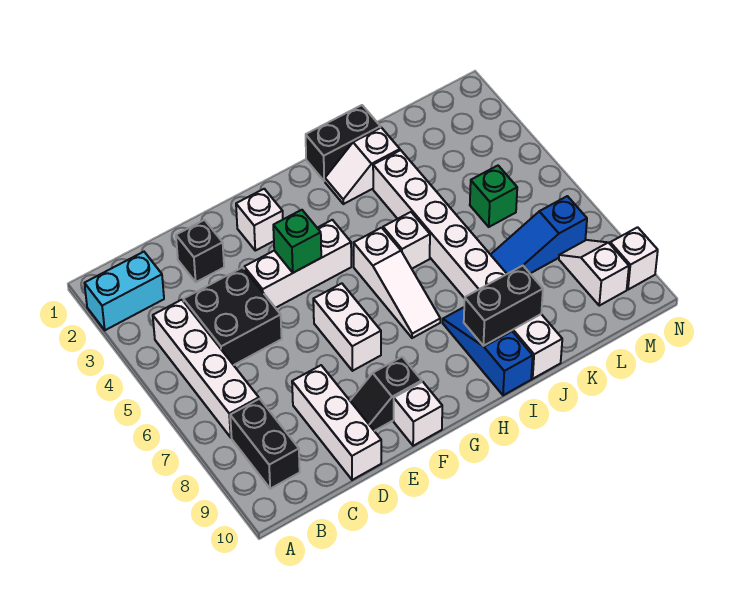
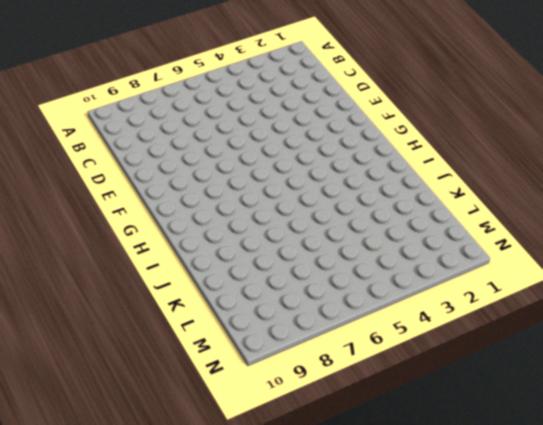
none -> cyan 1x2 brick [84,252,164,330]
none -> white 1x4 brick [153,300,259,437]
none -> black 1x2 brick [230,399,300,489]

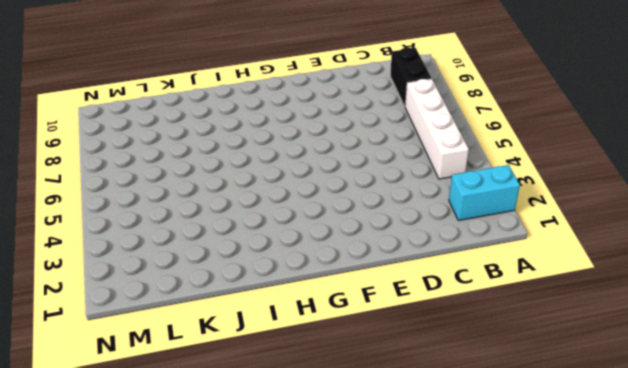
none -> black 2x2 brick [183,267,282,365]
none -> black 1x1 brick [176,220,224,282]
none -> white 1x3 brick [292,365,381,480]

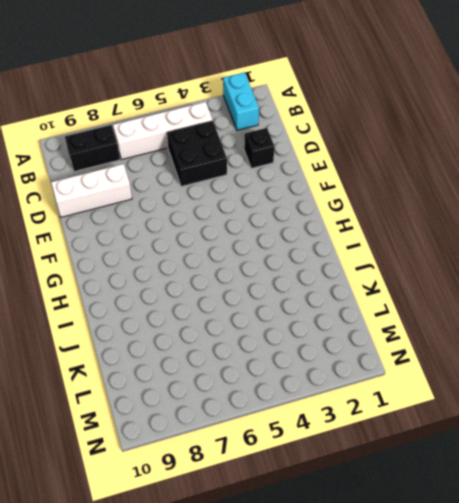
none -> white 1x3 brick [244,220,351,308]
none -> black 1x2 slope [350,357,422,431]
none -> white 1x1 brick [236,189,283,251]

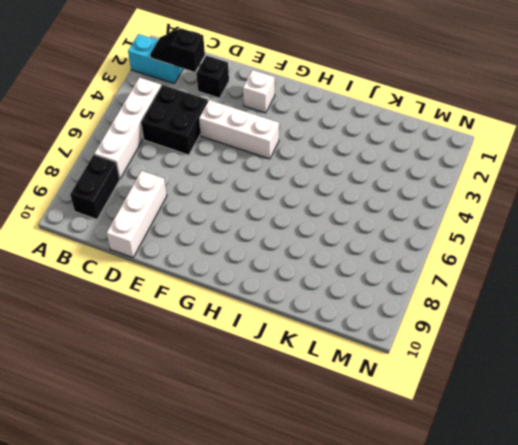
black 1x2 slope [150,28,205,72] -> black 1x2 slope moved to [350,357,422,431]
none -> white 1x2 brick [313,283,381,371]
none -> white 1x1 brick [394,382,442,446]
none -> white 1x3 slope [353,228,440,338]

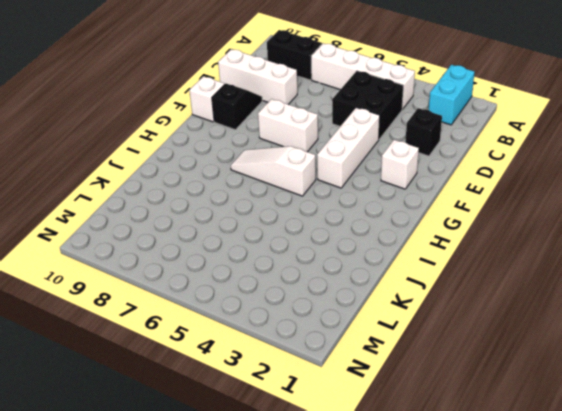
none -> black 1x2 brick [306,105,380,181]
none -> white 1x2 slope [325,128,400,204]
none -> white 1x1 brick [383,212,430,269]

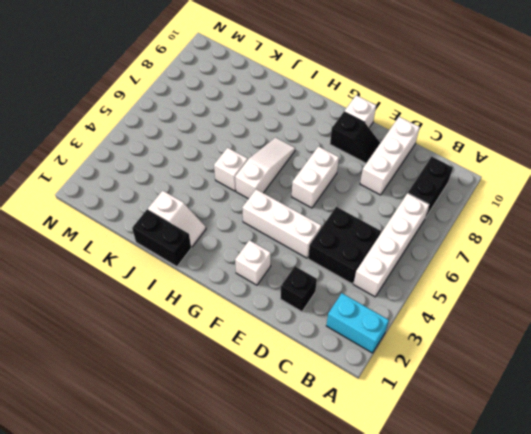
none -> blue 1x3 slope [443,307,533,395]
none -> white 1x8 brick [373,150,562,379]
none -> blue 1x3 slope [491,196,587,274]

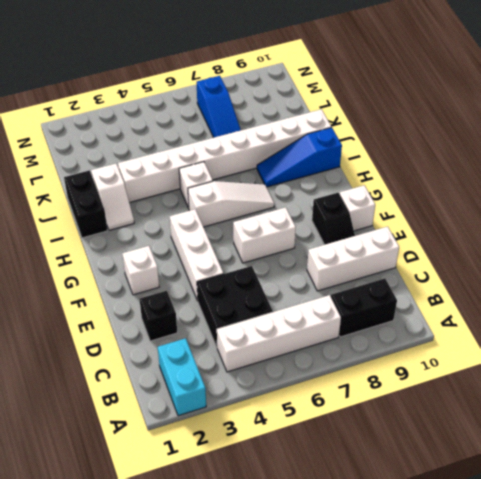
none -> green 1x1 brick [470,166,517,227]
none -> white 1x2 slope [559,240,629,306]
none -> white 1x1 brick [610,227,658,290]

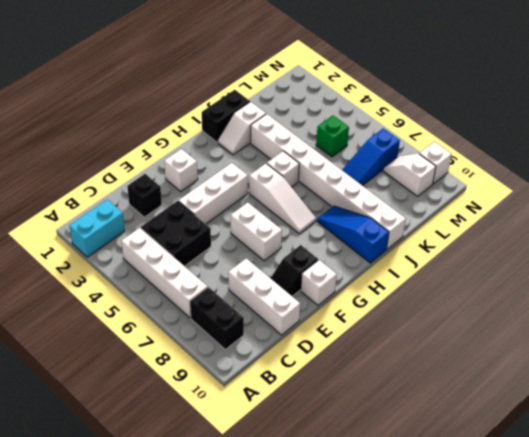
none -> green 1x1 brick [273,210,321,273]
none -> black 1x2 brick [464,266,543,346]

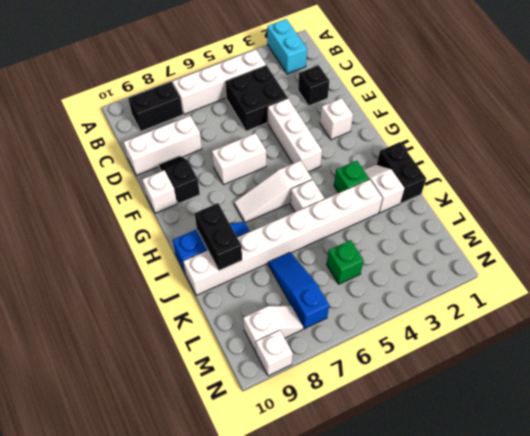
green 1x1 brick [334,161,369,193] -> green 1x1 brick moved to [273,210,321,273]

